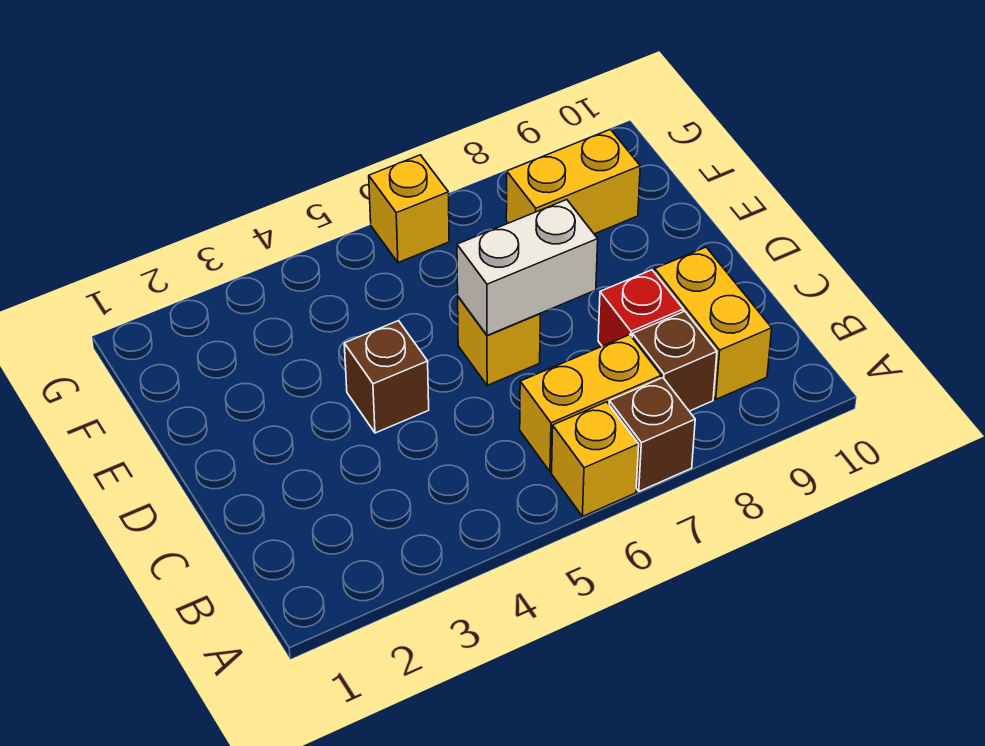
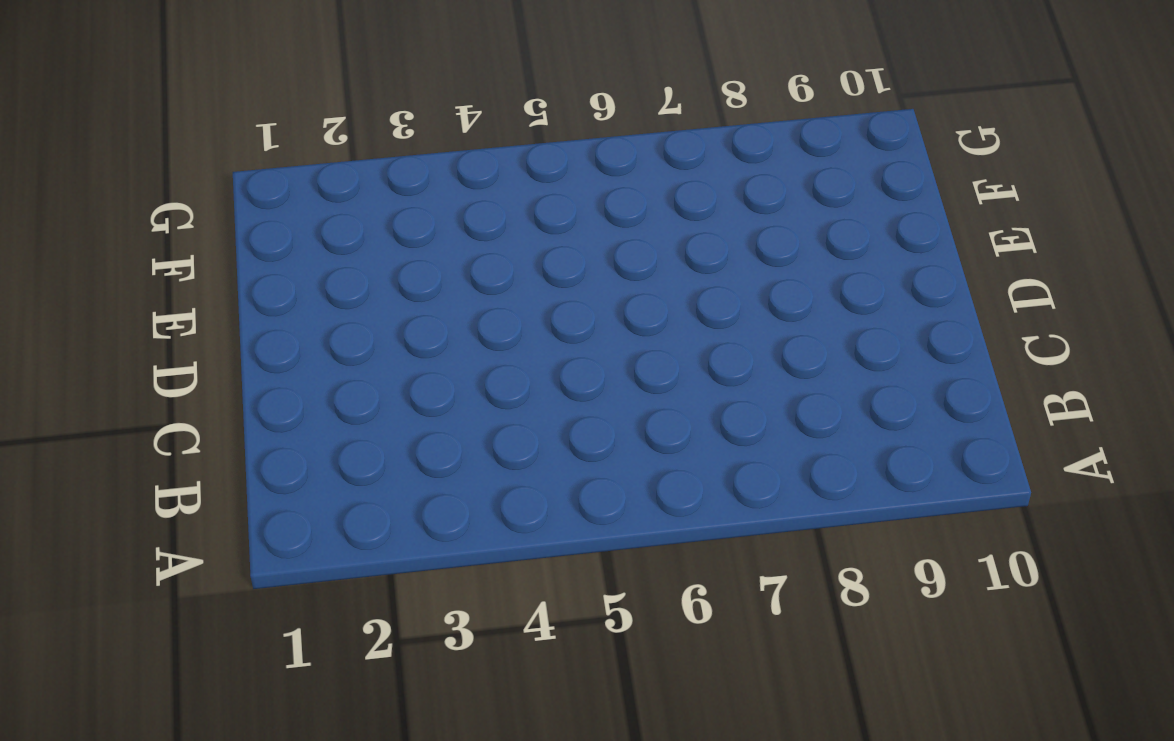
none -> yellow 1x1 brick [552,402,639,516]
none -> brown 1x1 brick [609,378,695,491]

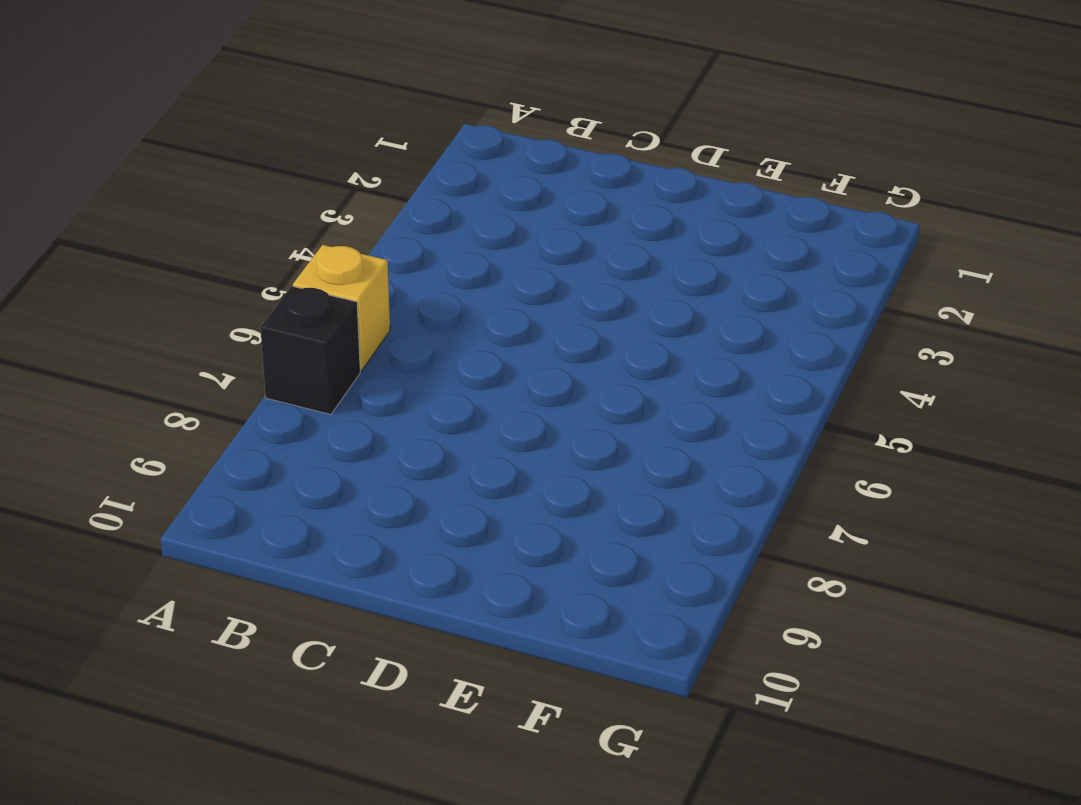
black 1x1 brick [260,286,360,414] -> brown 1x1 brick [609,378,695,491]
none -> yellow 1x2 brick [520,335,661,472]
none -> brown 1x1 brick [632,311,717,411]

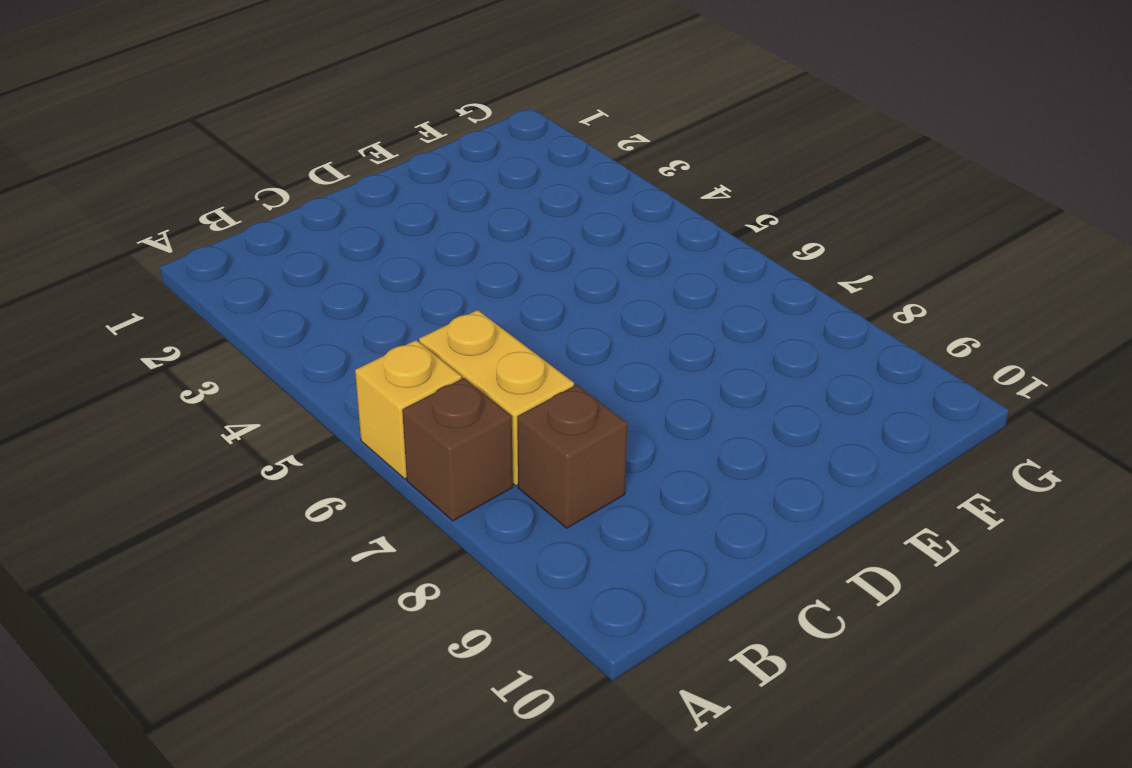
none -> yellow 1x2 brick [655,247,772,399]
none -> red 1x1 brick [598,270,683,346]

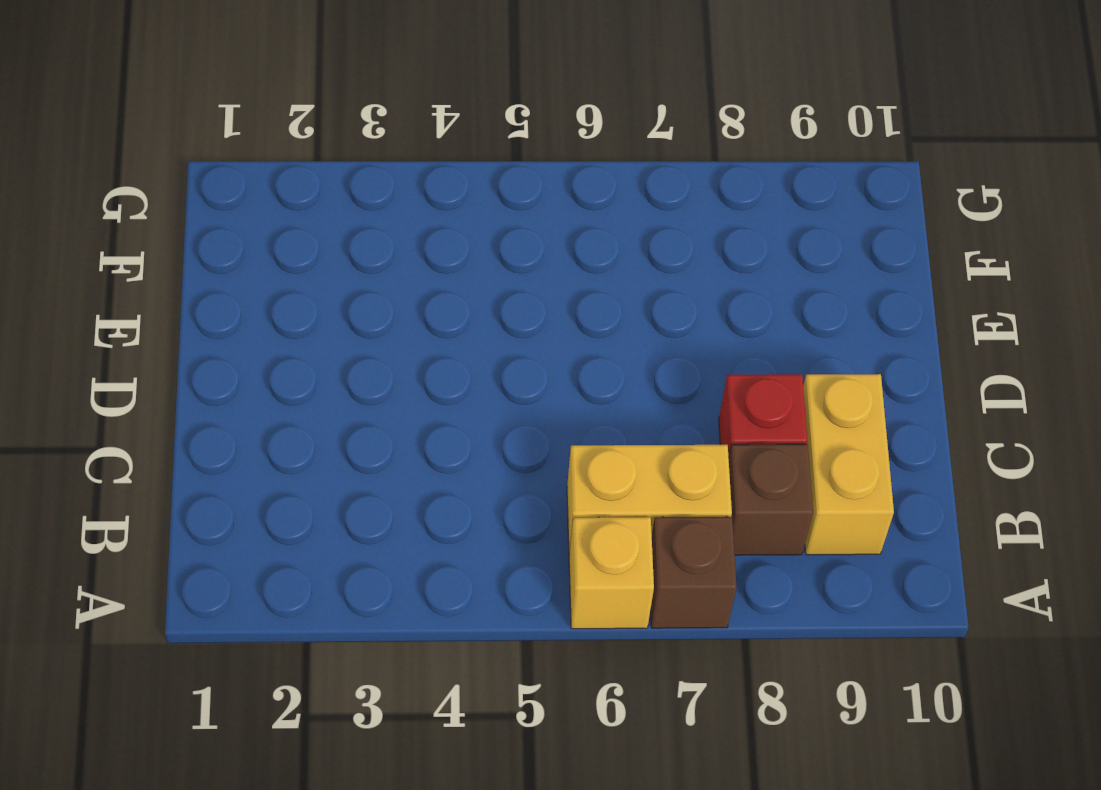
none -> brown 1x1 brick [344,321,429,433]
none -> yellow 1x1 brick [458,297,540,385]

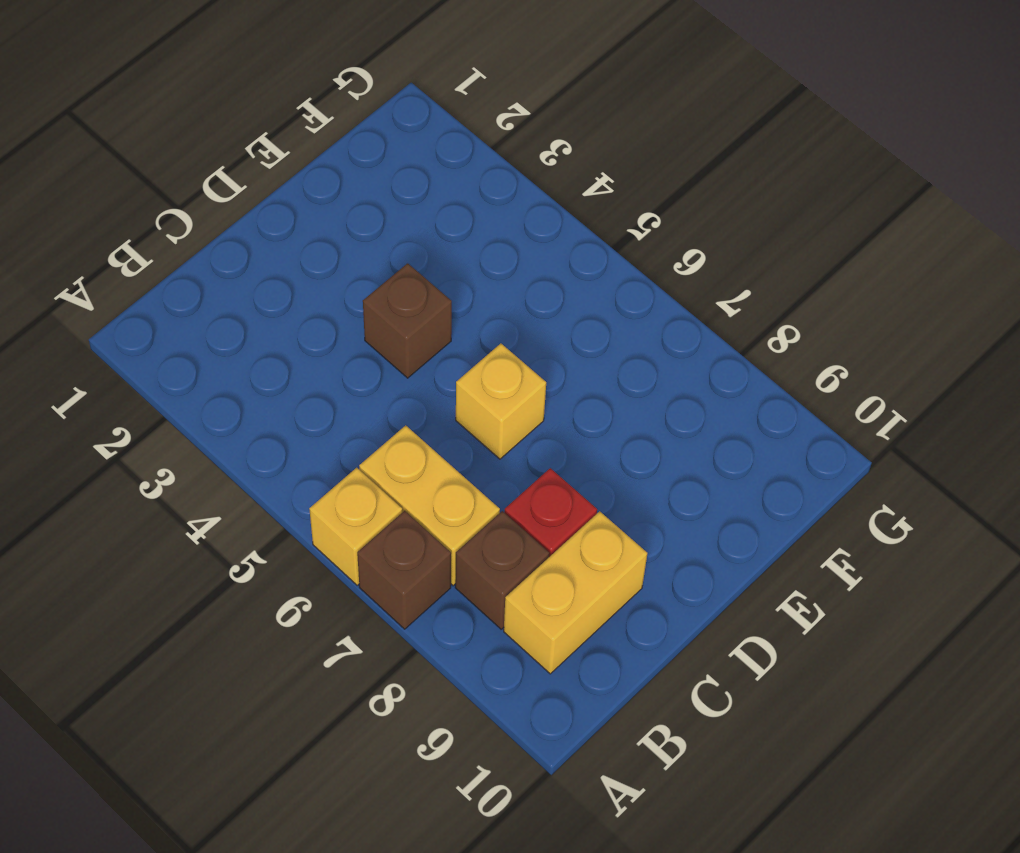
none -> yellow 1x2 brick [506,129,640,234]
none -> yellow 1x1 brick [369,155,449,263]

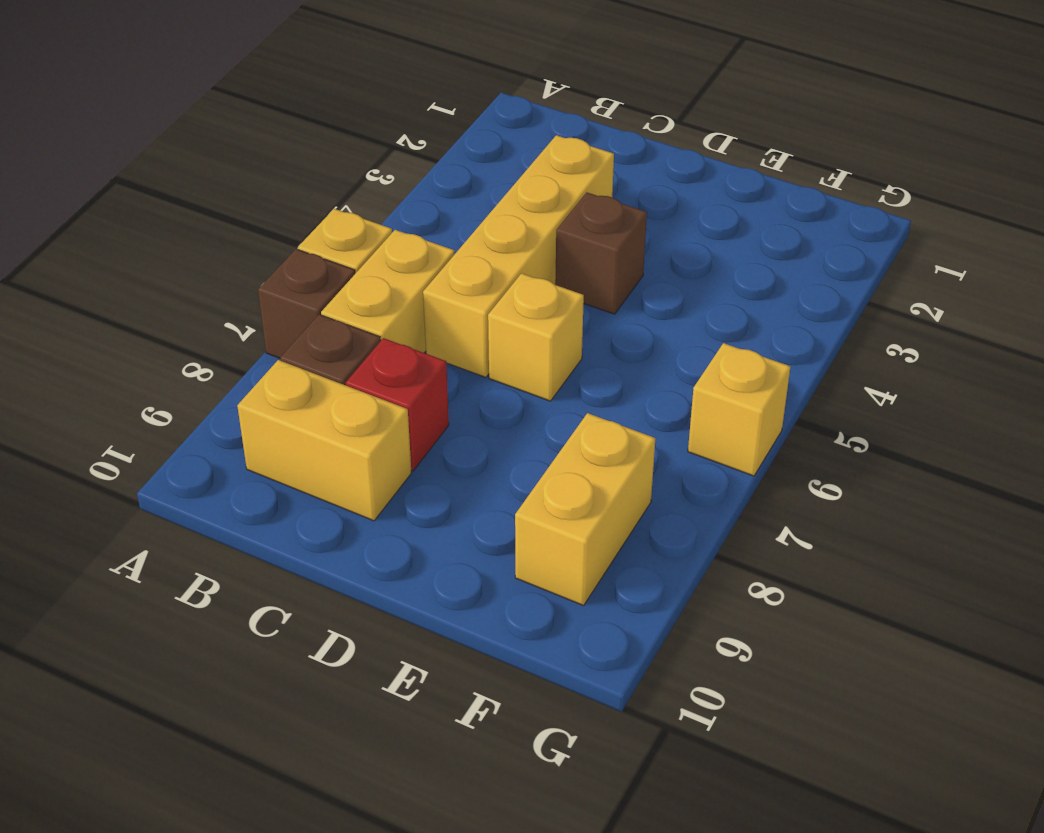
yellow 1x4 brick [423,135,614,377] -> none
none -> white 1x2 brick [457,200,598,335]

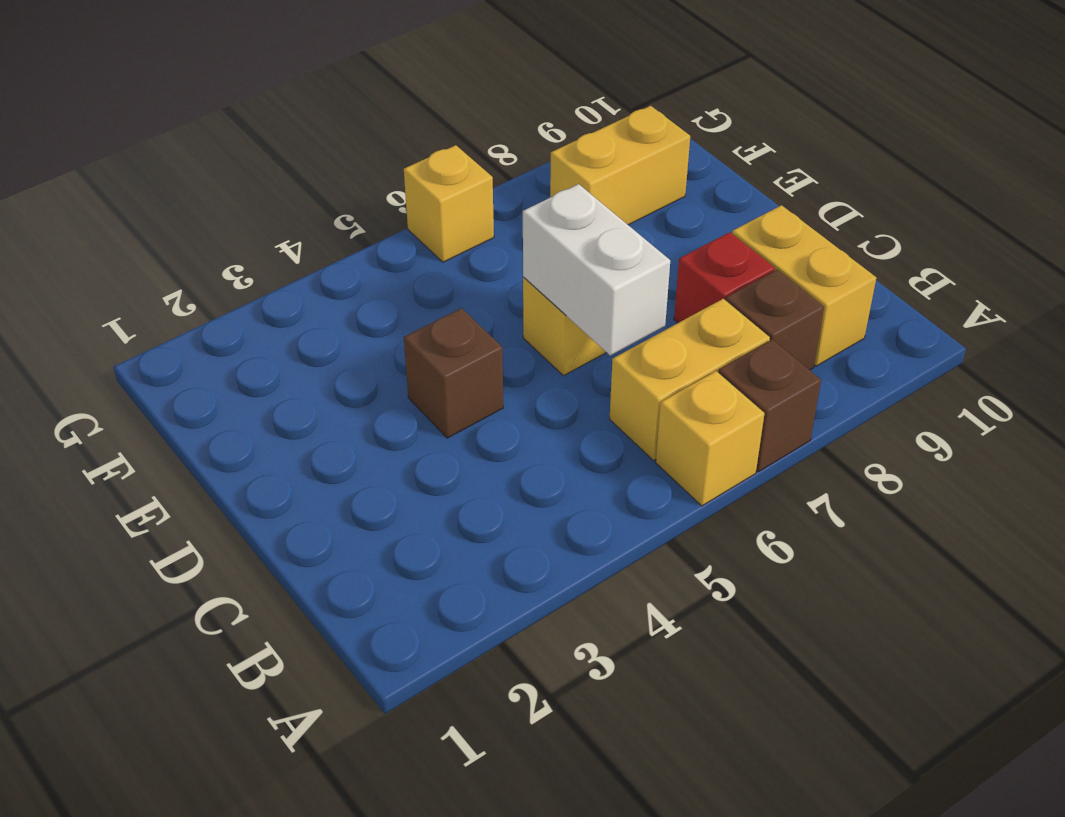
white 1x2 brick [523,184,670,355] -> white 1x2 brick turned to [457,200,598,335]

